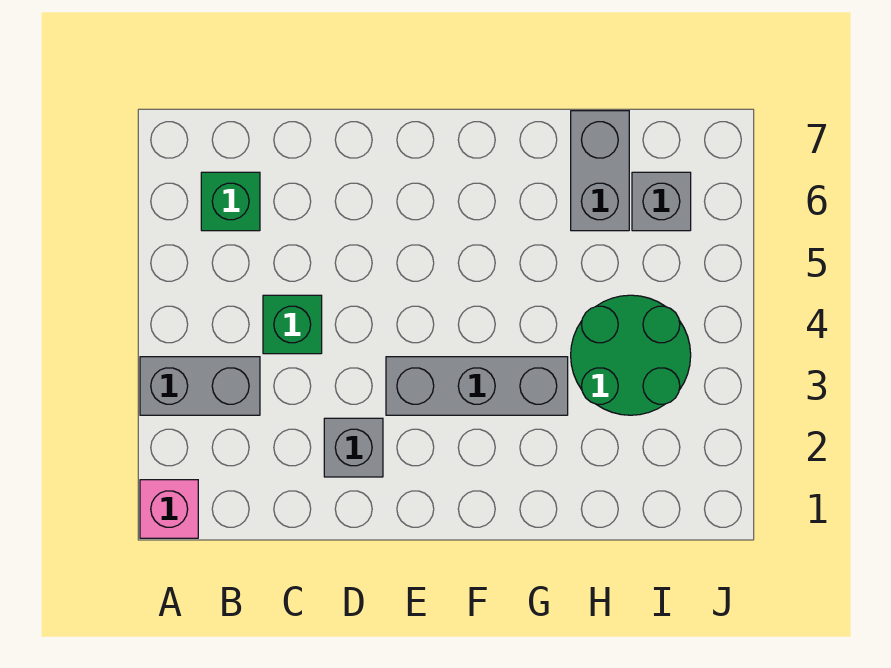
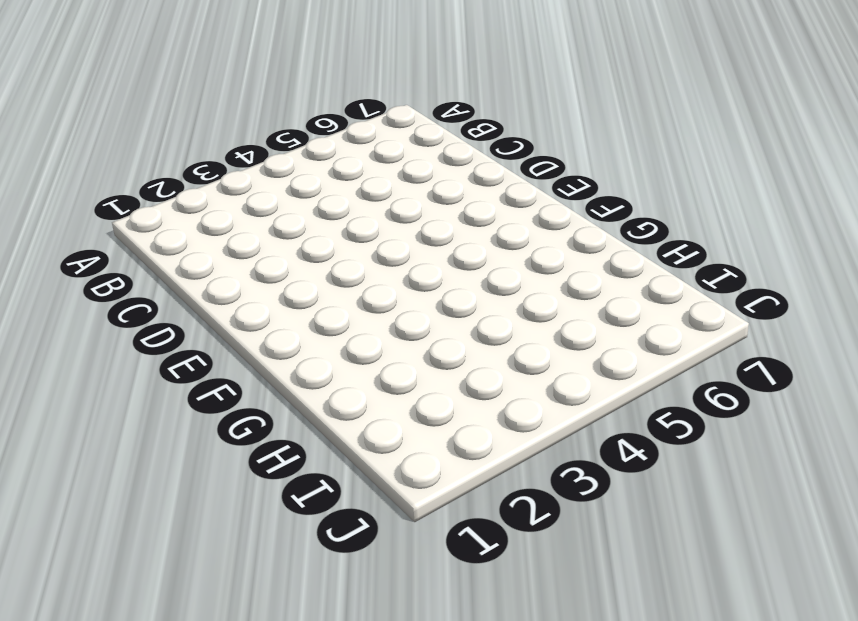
none -> pink 1x1 brick [140,480,198,538]
none -> grey 1x2 brick [140,357,260,415]

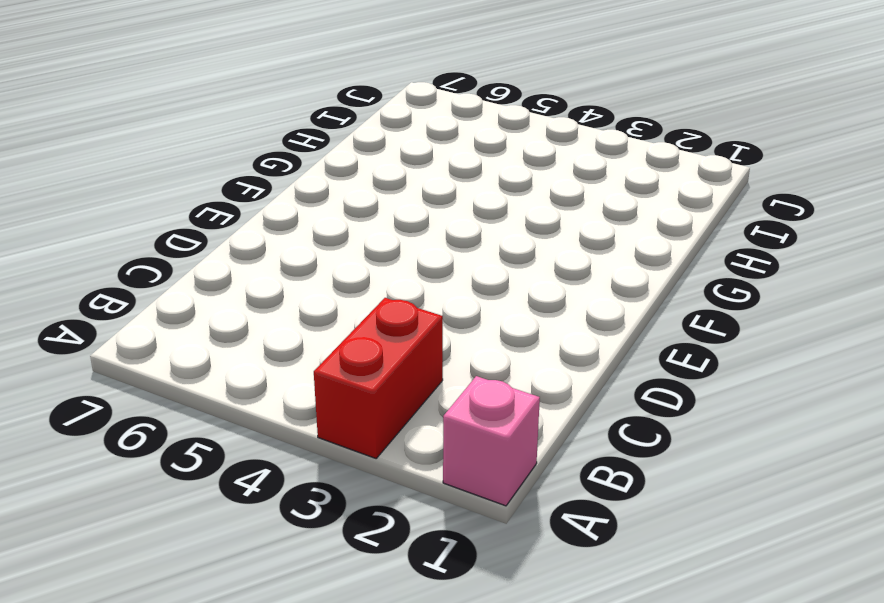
red 1x2 brick [314,298,443,458] -> grey 1x2 brick [140,357,260,415]
none -> green 1x1 brick [201,172,260,231]
none -> green 1x1 brick [263,295,322,354]

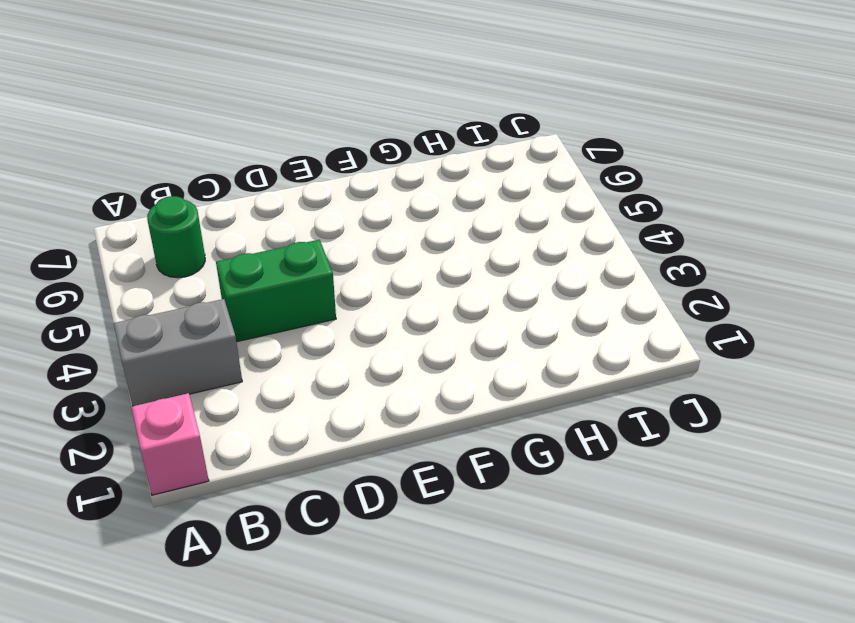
green 1x1 round brick [147,196,205,278] -> green 1x1 brick [201,172,260,231]
green 1x2 brick [216,240,336,342] -> green 1x1 brick [263,295,322,354]
none -> grey 1x1 brick [324,418,383,477]
none -> grey 1x3 brick [386,357,568,415]

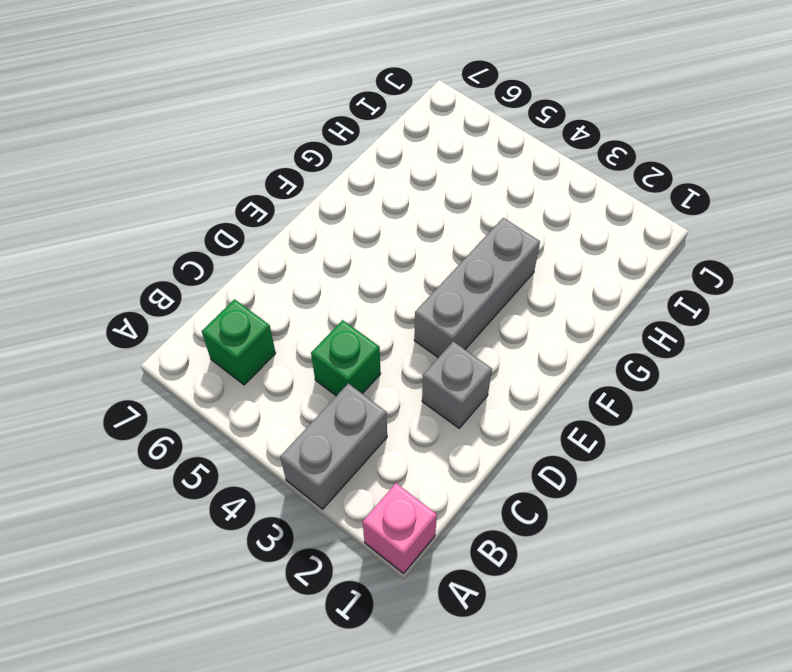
none -> green 2x2 round brick [571,295,691,415]
none -> grey 1x2 brick [571,111,629,231]

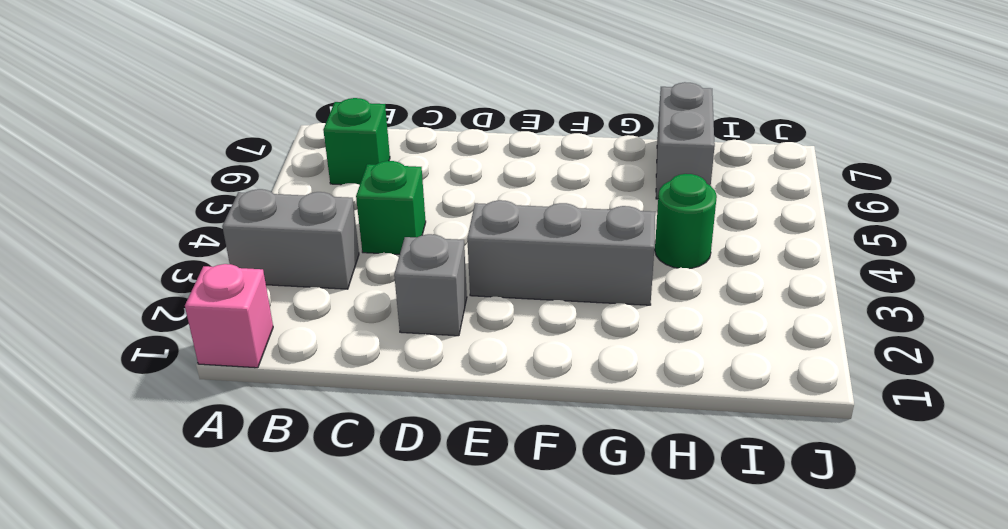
green 1x1 round brick [655,174,717,269] -> green 2x2 round brick [571,295,691,415]
none -> grey 1x1 brick [632,172,691,231]

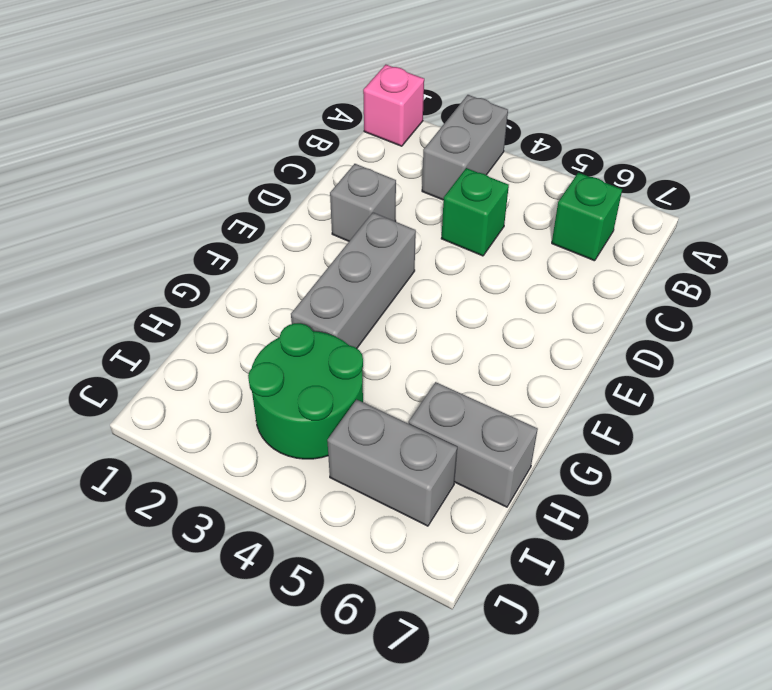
grey 1x2 brick [327,400,457,526] -> grey 1x1 brick [632,172,691,231]

